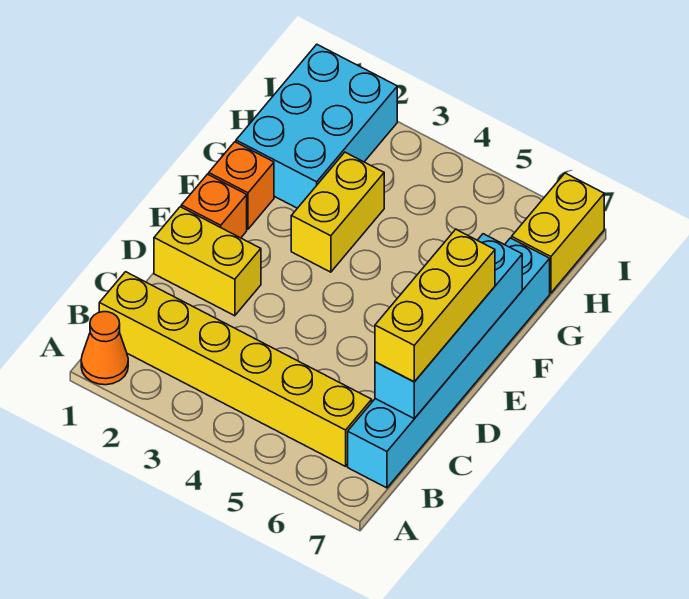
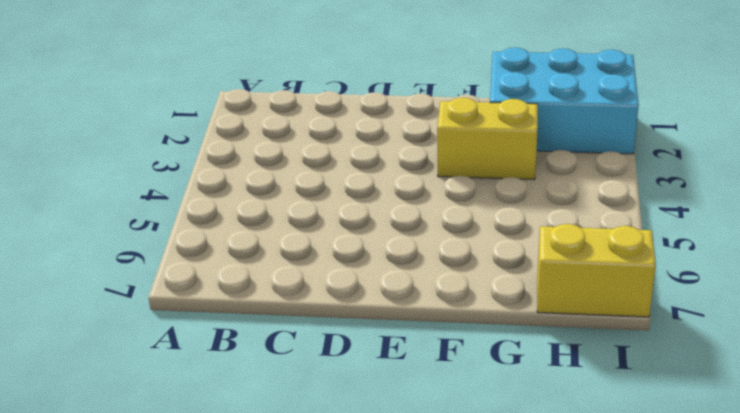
none -> orange 1x1 cone [81,312,128,385]
none -> yellow 1x6 brick [99,272,372,466]

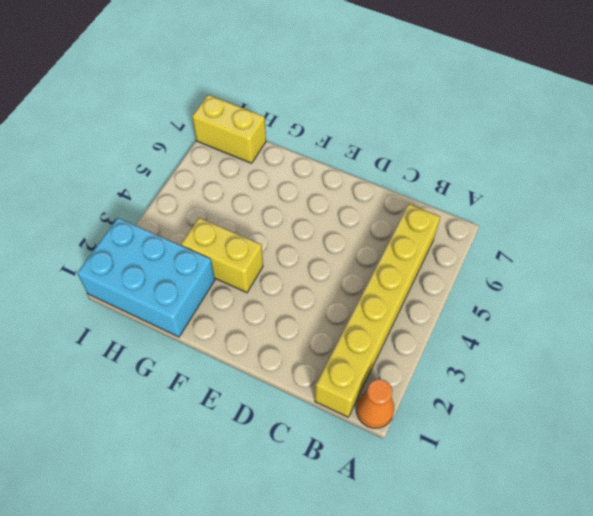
none -> cyan 1x6 brick [348,238,550,488]
none -> yellow 1x2 brick [154,207,261,316]

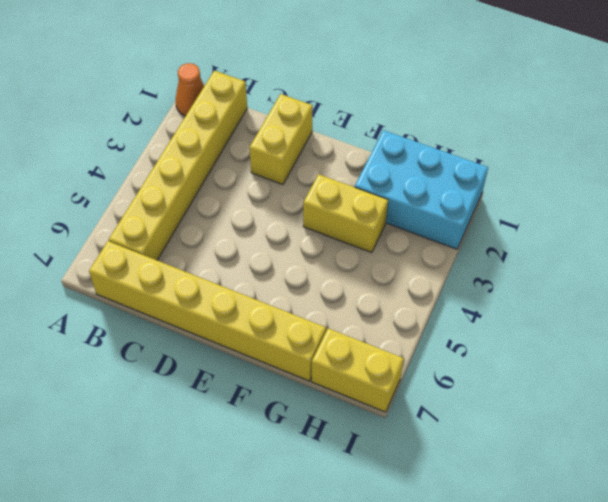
yellow 1x6 brick [89,241,326,381] -> cyan 1x6 brick [348,238,550,488]
none -> orange 1x1 brick [181,174,247,238]
none -> orange 1x1 brick [209,142,274,229]

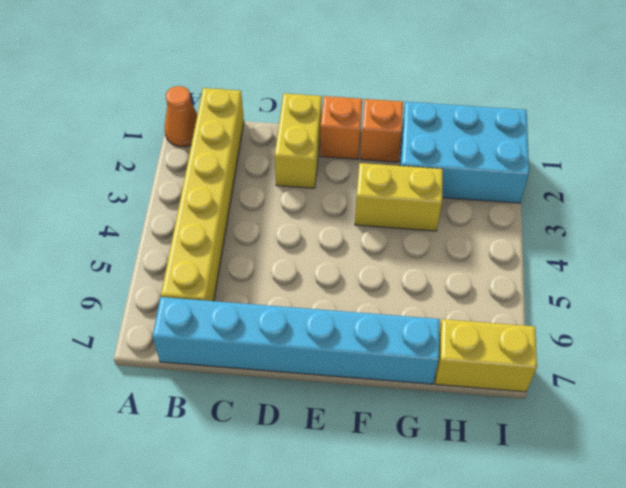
none -> cyan 1x4 brick [375,234,522,419]
none -> yellow 1x3 brick [375,229,495,382]

